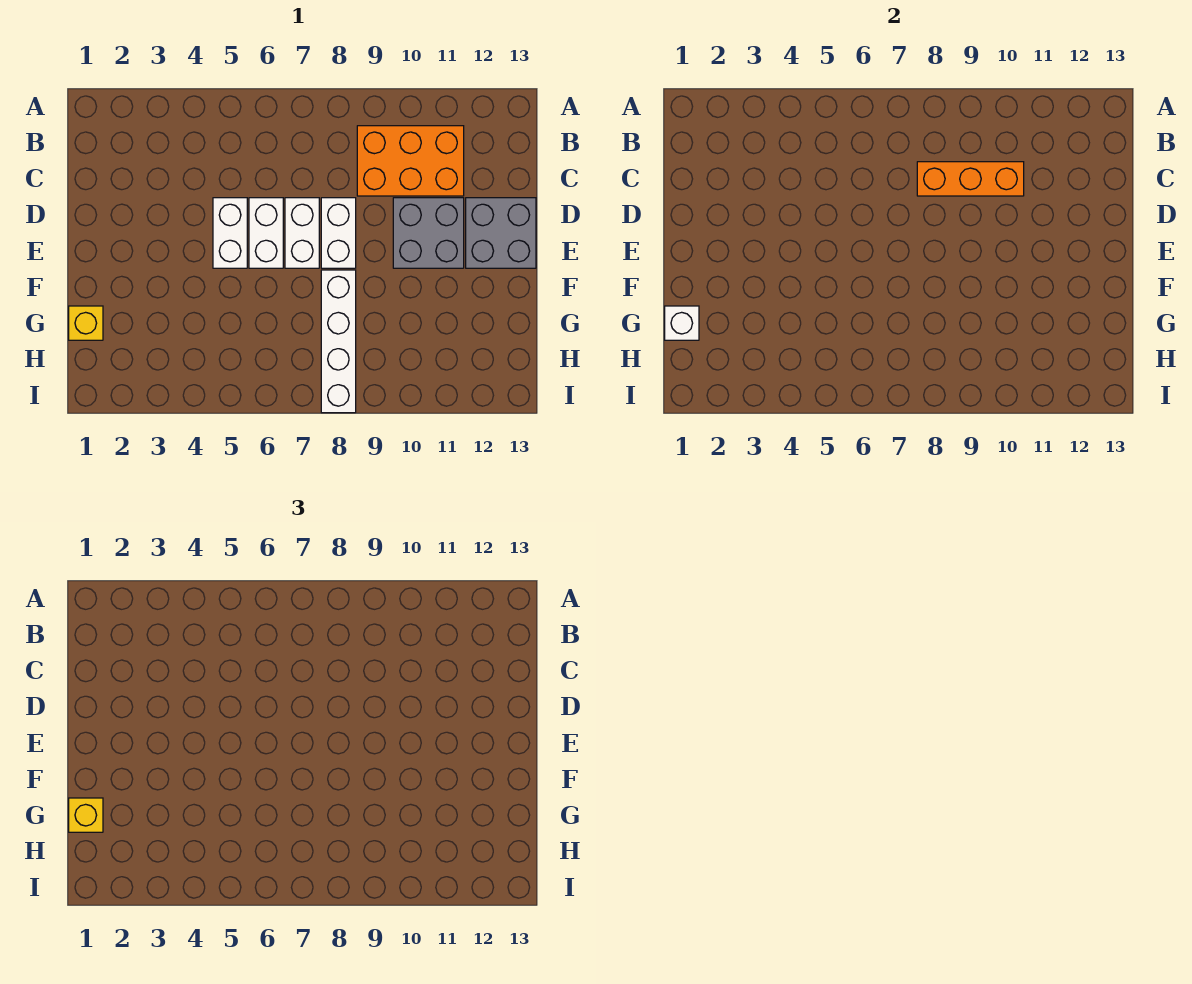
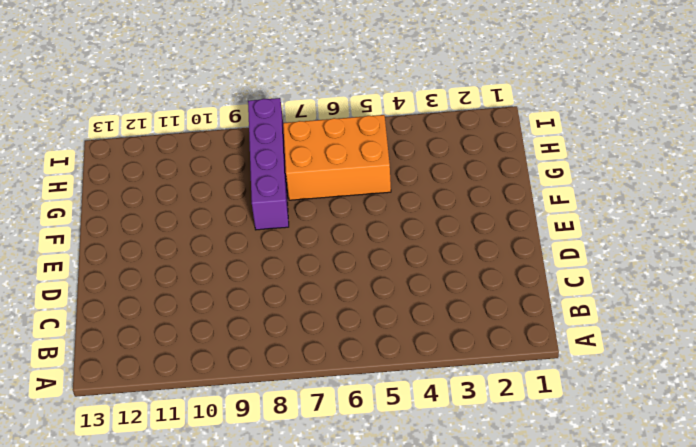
purple 1x4 brick [248,98,289,230] -> white 1x4 brick [321,270,356,413]
orange 2x3 brick [283,115,391,200] -> orange 2x3 brick moved to [357,126,464,196]
none -> white 1x2 brick [213,198,247,268]
none -> white 1x2 brick [249,198,283,268]
none -> white 1x2 brick [285,198,319,268]

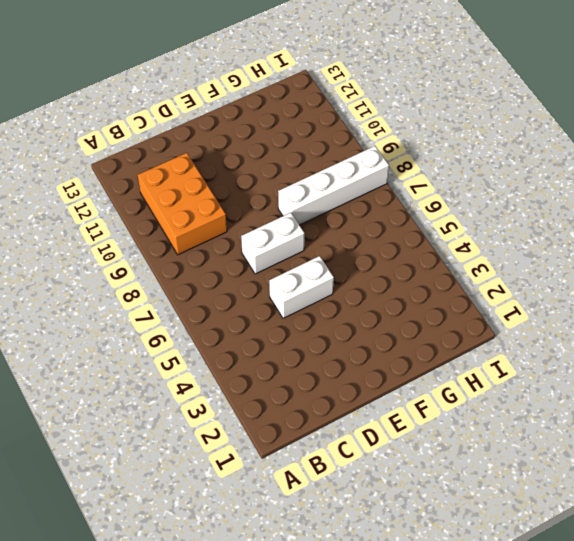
none -> white 1x2 brick [249,198,283,268]
none -> white 1x2 brick [321,198,356,268]
none -> grey 2x2 brick [393,198,464,268]

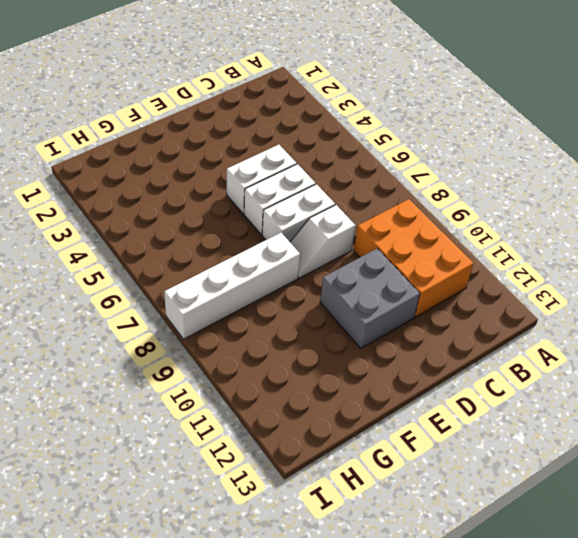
white 1x2 slope [290,205,355,278] -> white 1x2 brick [321,198,356,268]
none -> grey 2x2 brick [466,198,536,268]
none -> yellow 1x1 brick [69,306,103,340]
none -> orange 1x3 brick [917,162,1024,196]

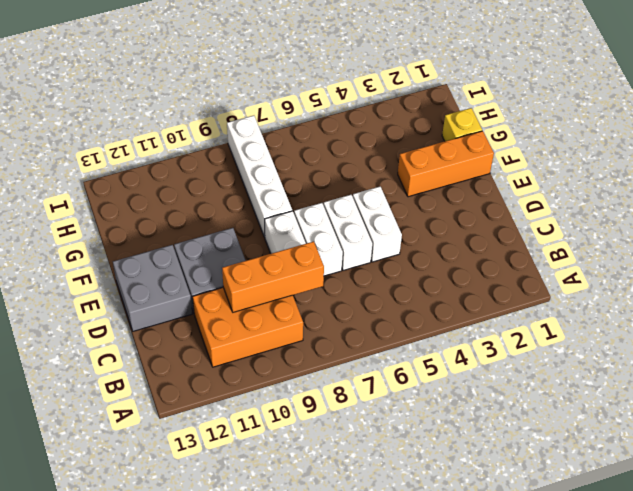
orange 1x3 brick [398,131,494,197] -> none
none -> white 1x1 brick [665,306,699,340]
none -> yellow 1x1 brick [69,798,103,832]

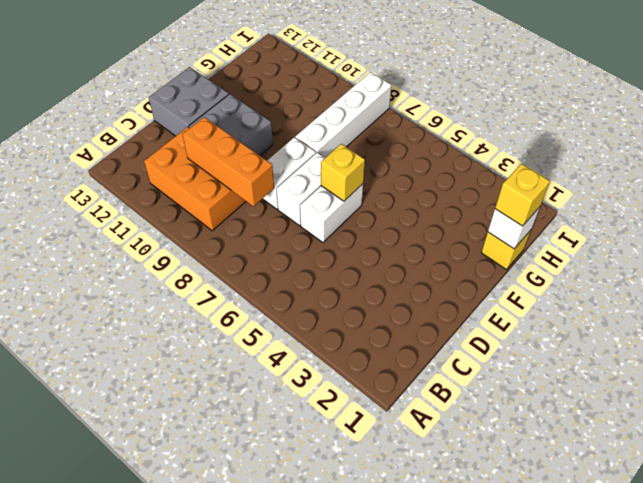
yellow 1x1 brick [321,144,365,201] -> none
none -> white 1x2 brick [213,198,247,268]

